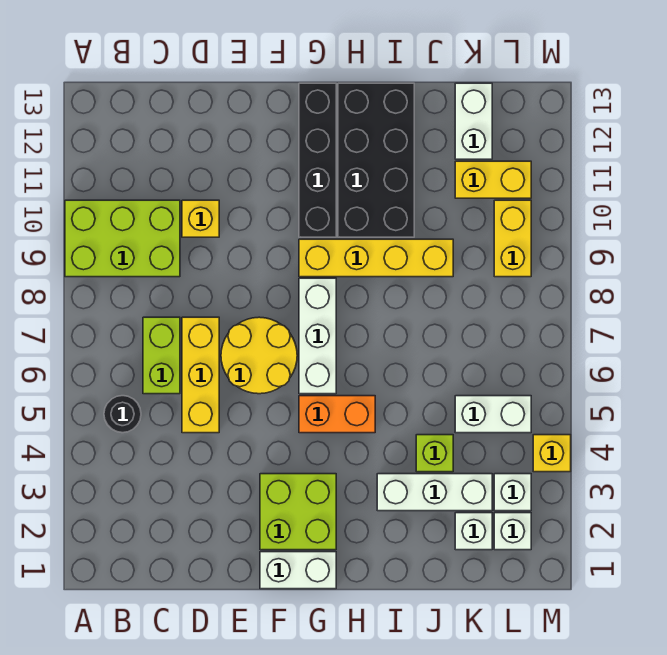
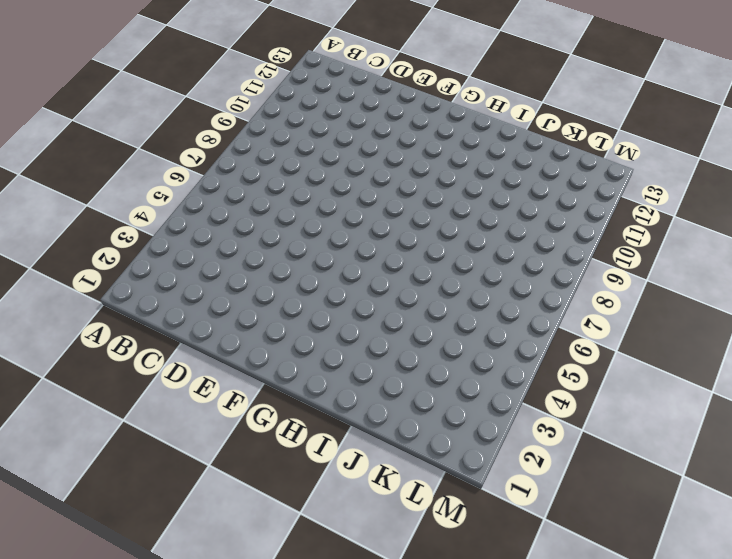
none -> lime 2x3 brick [65,200,180,277]
none -> black 1x1 round brick [104,396,141,433]
none -> lime 1x2 brick [143,317,180,394]

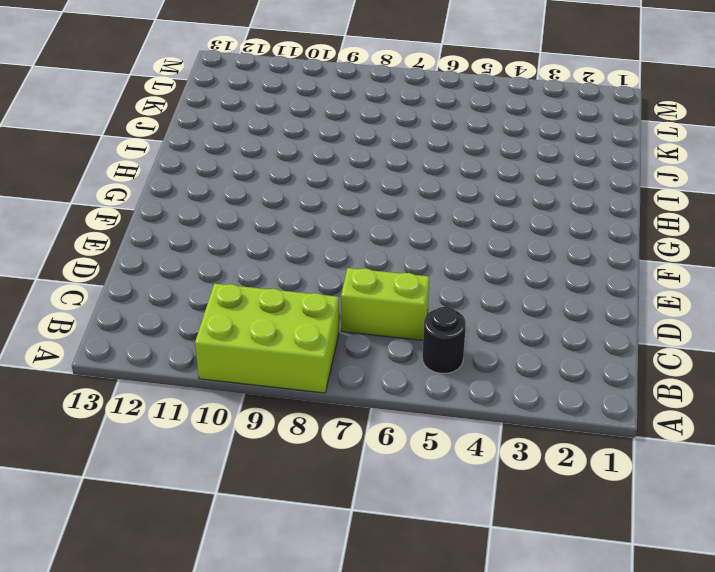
lime 2x3 brick [195,284,339,393] -> lime 2x3 brick turned to [65,200,180,277]
none -> yellow 1x3 brick [182,317,219,433]
none -> yellow 1x1 brick [182,200,219,237]
none -> yellow 2x2 round brick [221,317,297,394]

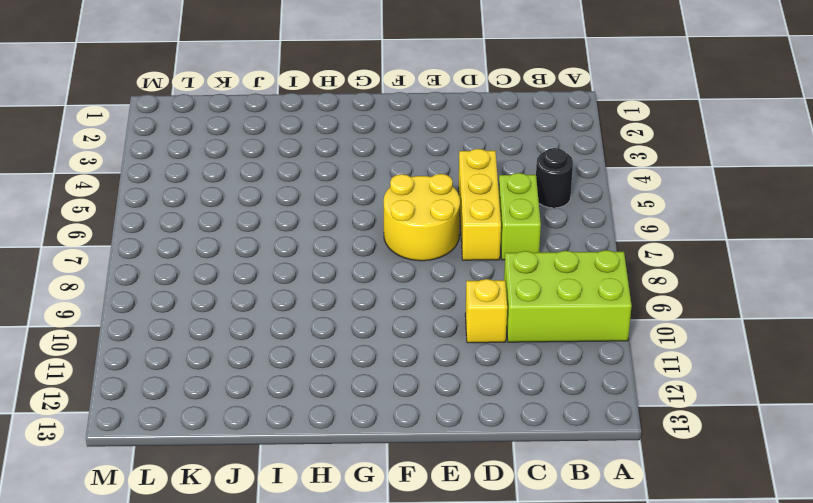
none -> white 1x2 brick [260,552,336,589]
none -> lime 2x2 brick [260,474,336,550]
none -> orange 1x2 brick [299,396,375,433]

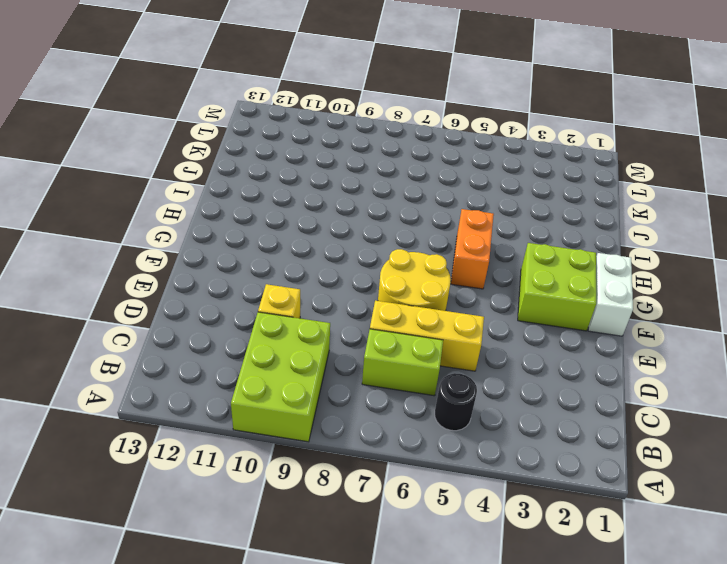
none -> white 1x3 brick [299,278,336,394]
none -> yellow 1x4 brick [299,239,453,277]
none -> black 1x4 brick [299,83,336,237]

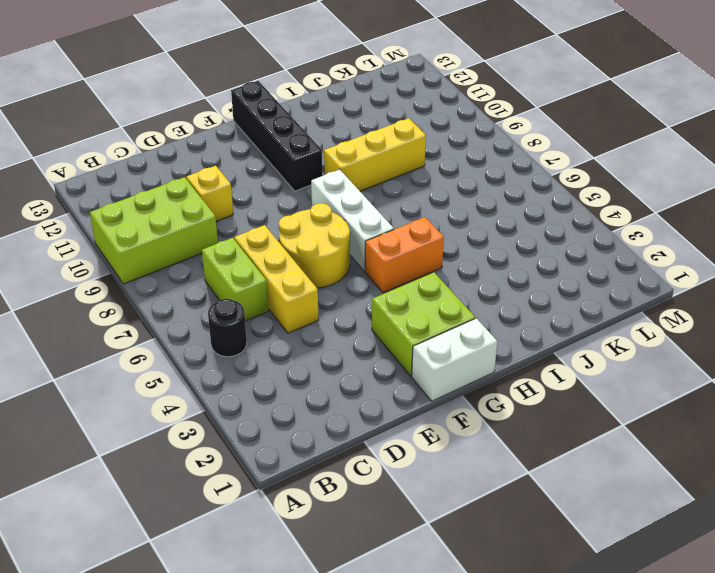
yellow 1x3 brick [324,118,426,191] -> yellow 1x4 brick [299,239,453,277]
none -> black 2x4 brick [338,83,414,237]
none -> white 1x3 brick [377,474,492,511]
none -> lime 1x1 brick [416,435,453,472]

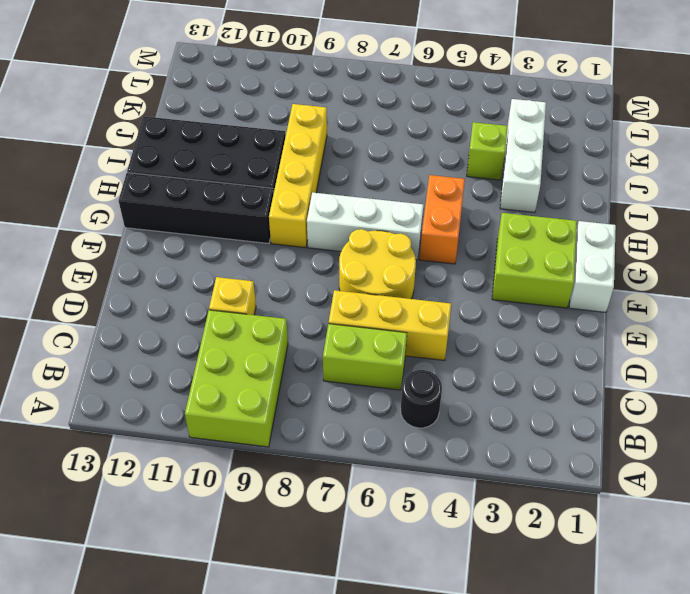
none -> white 1x1 brick [455,513,492,550]
none -> white 1x2 brick [455,396,531,433]
none -> yellow 1x2 brick [455,161,531,198]

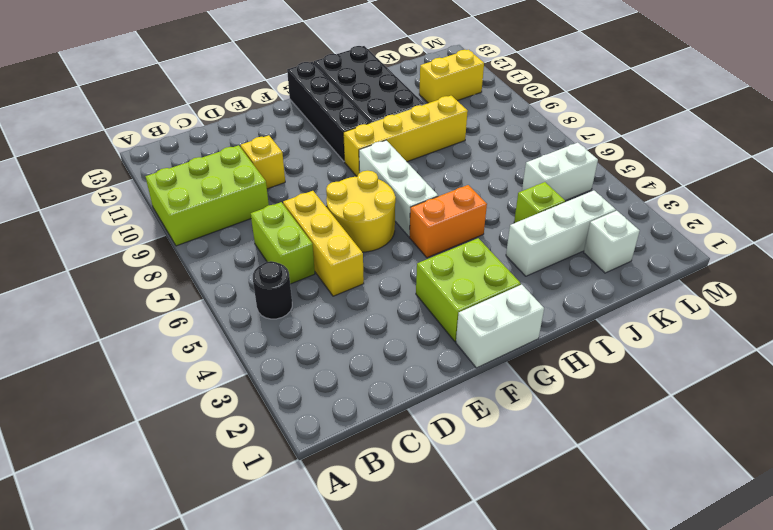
none -> white 1x2 brick [455,83,492,159]
none -> white 1x1 brick [494,513,531,550]
none -> white 1x1 brick [494,474,531,511]

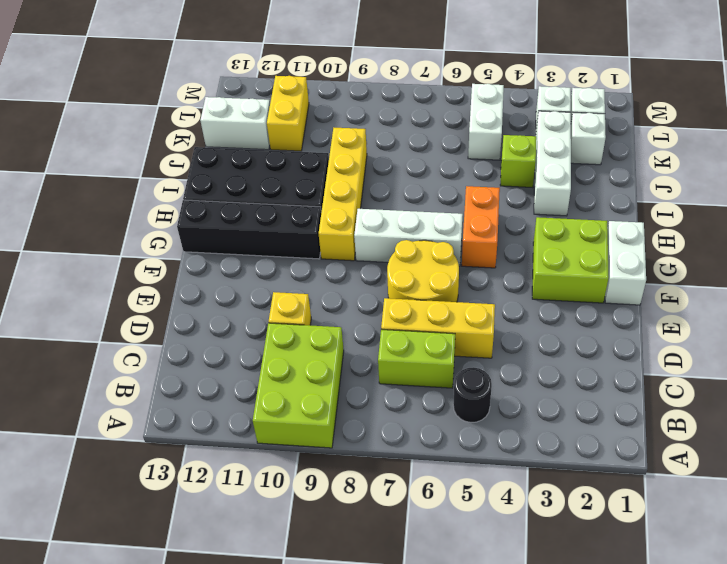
none -> yellow 1x2 brick [494,200,531,277]
none -> yellow 1x1 brick [533,435,571,472]

